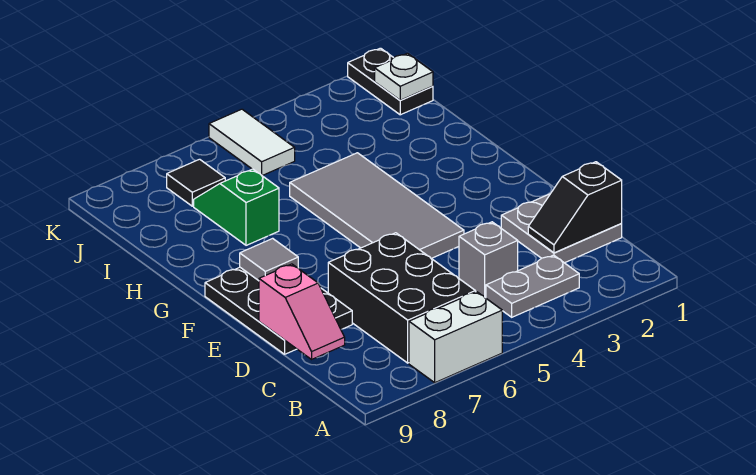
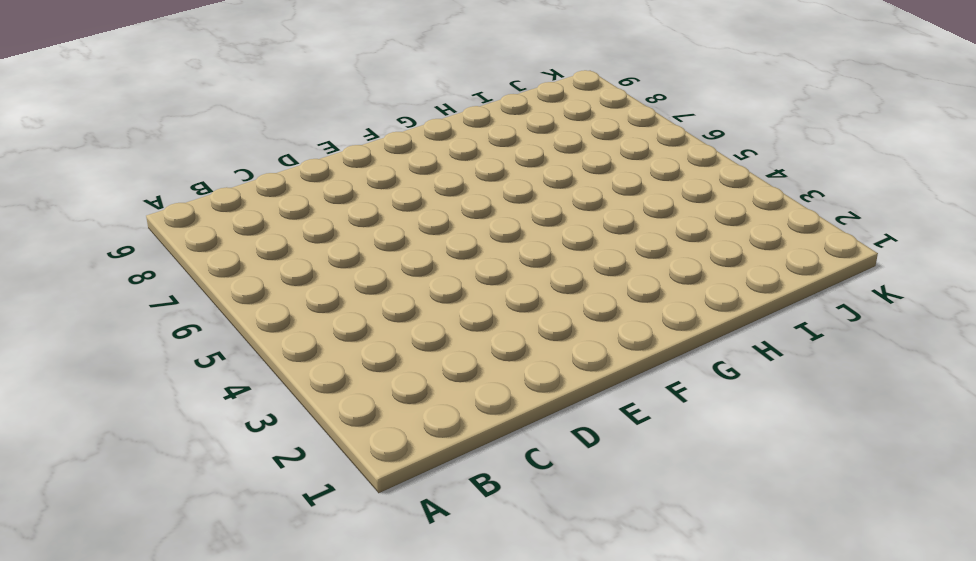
none -> white 1x2 brick [409,292,502,383]
none -> grey 1x2 plate [486,255,579,317]
none -> black 2x3 brick [328,233,475,363]

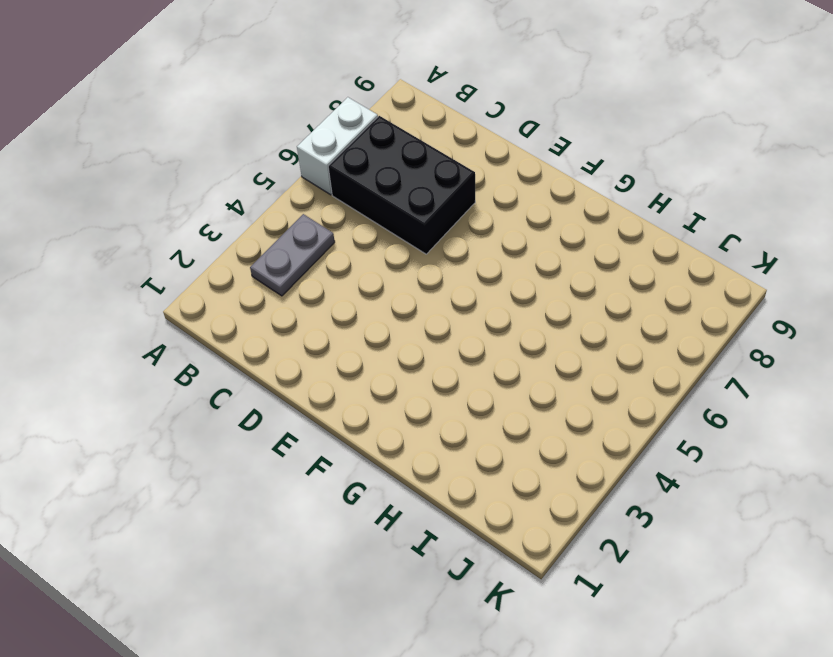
none -> grey 2x2 plate [501,194,622,263]
none -> grey 1x1 brick [459,222,518,298]
none -> black 2x3 plate [205,267,352,354]

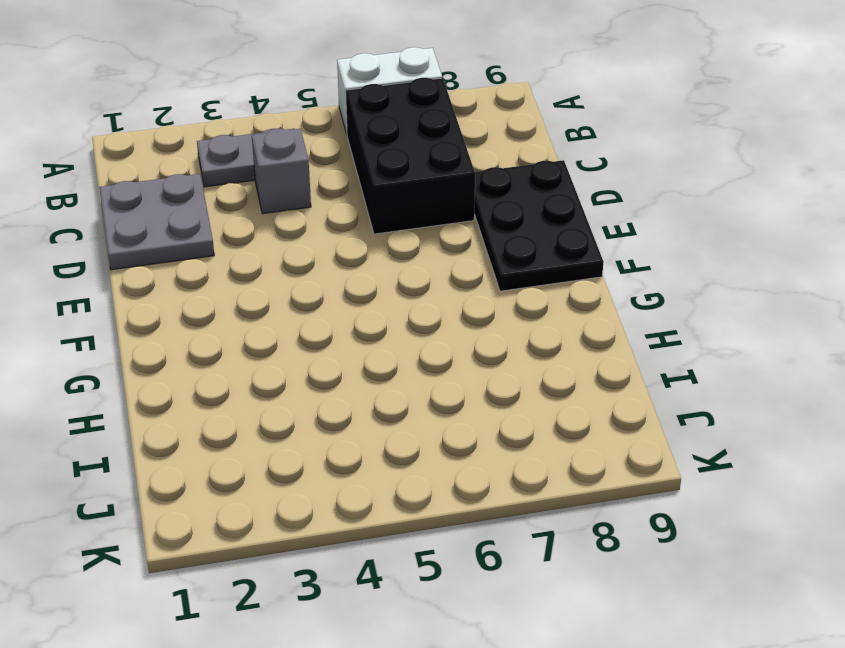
none -> grey 2x4 tile [290,153,464,258]
none -> green 1x2 slope [194,169,279,245]
none -> black 1x2 plate [348,48,433,115]

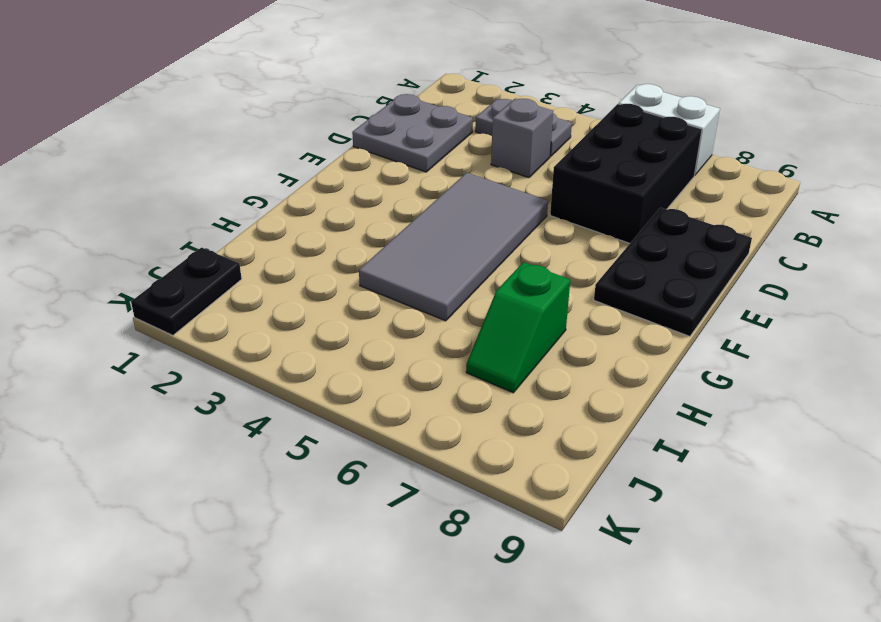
none -> white 1x2 tile [209,109,295,176]
none -> black 1x1 tile [167,159,225,206]
none -> black 1x2 slope [528,162,622,253]

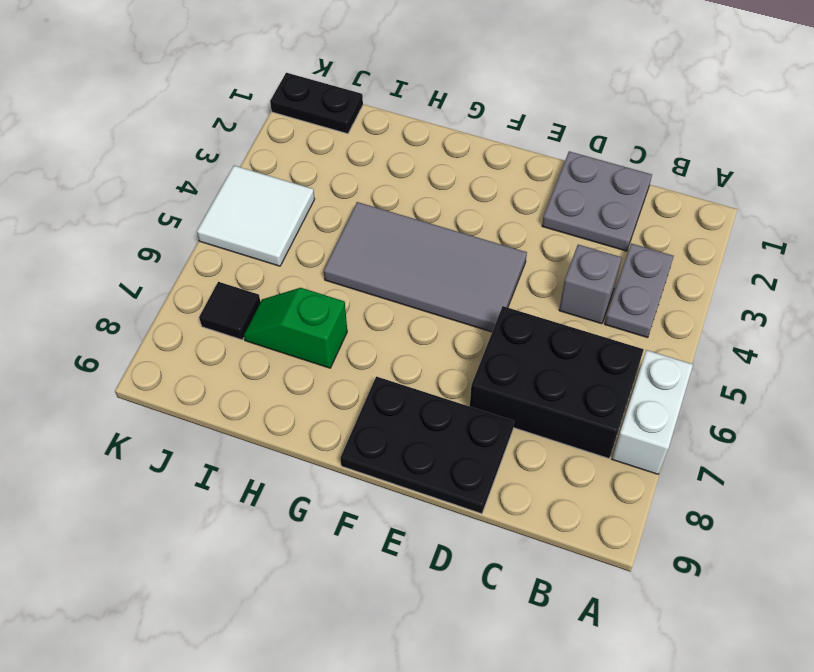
white 2x2 tile [197,166,315,266] -> white 1x2 tile [209,109,295,176]
none -> black 1x2 slope [528,162,622,253]
none -> pink 1x2 slope [259,264,345,359]
none -> grey 1x1 tile [240,238,298,281]

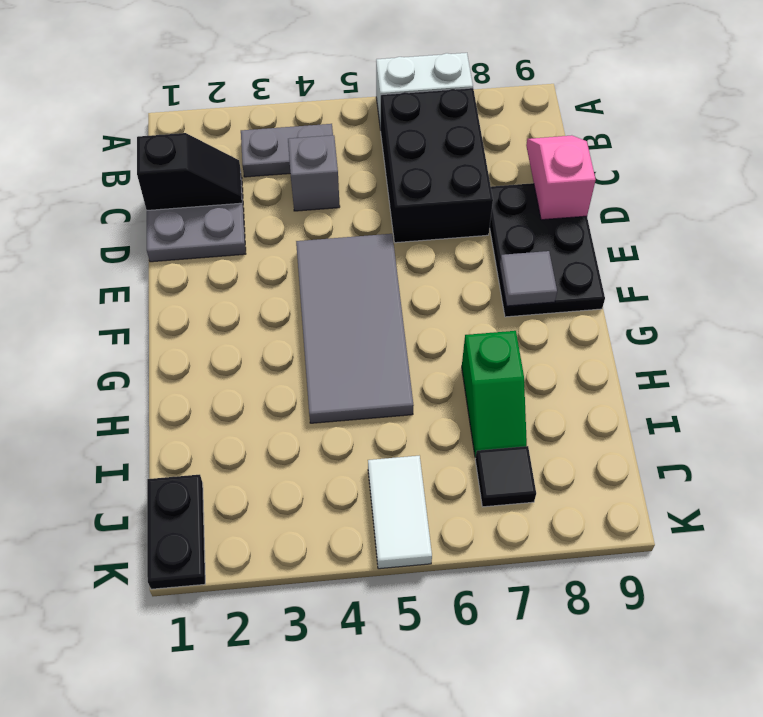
none -> white 1x1 plate [375,53,433,100]

